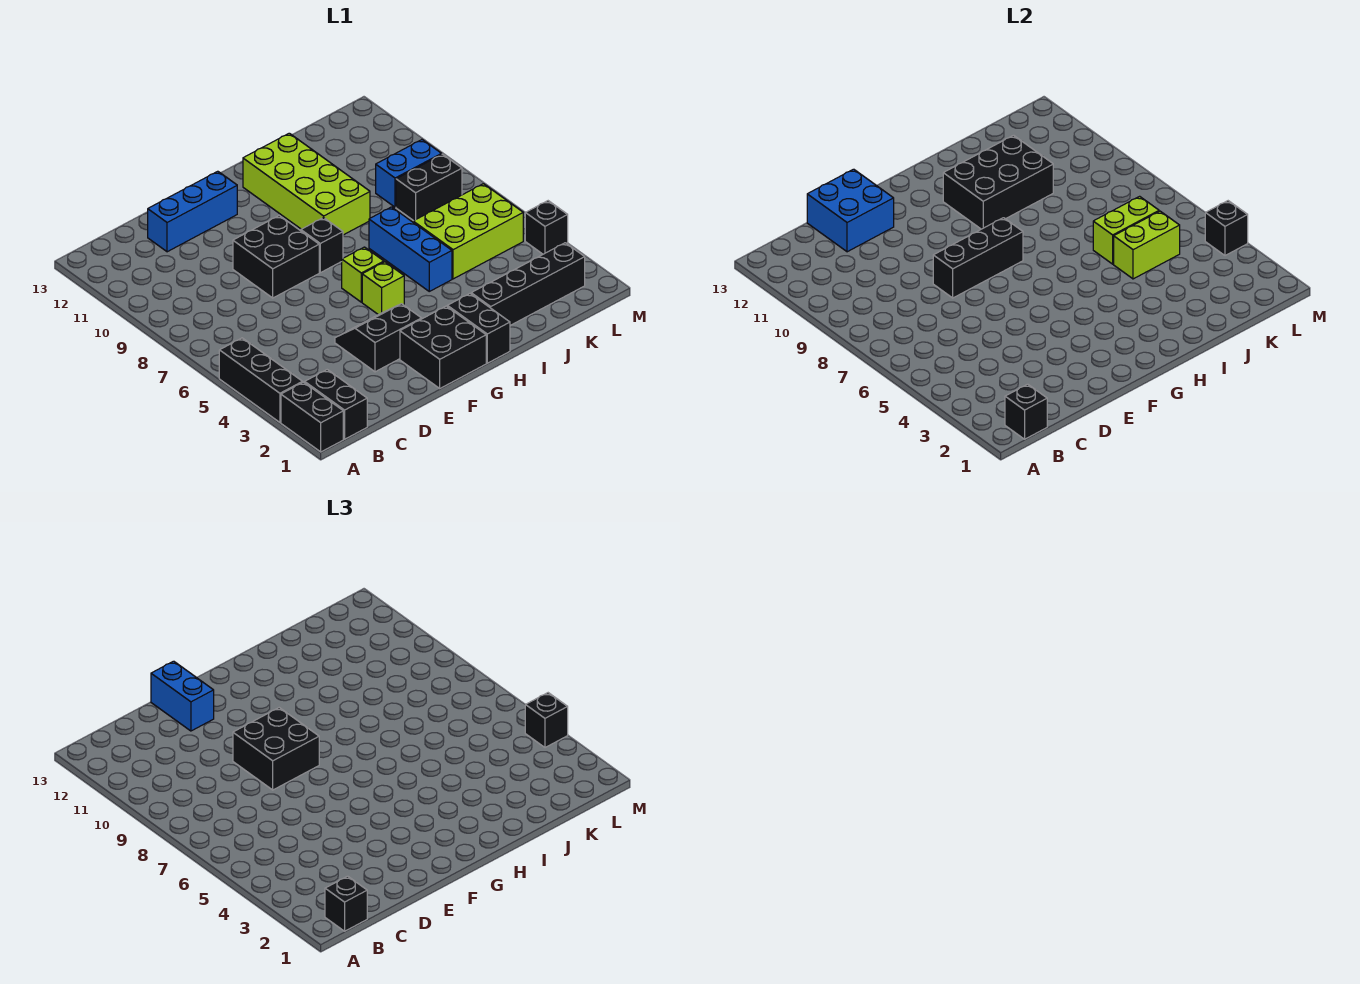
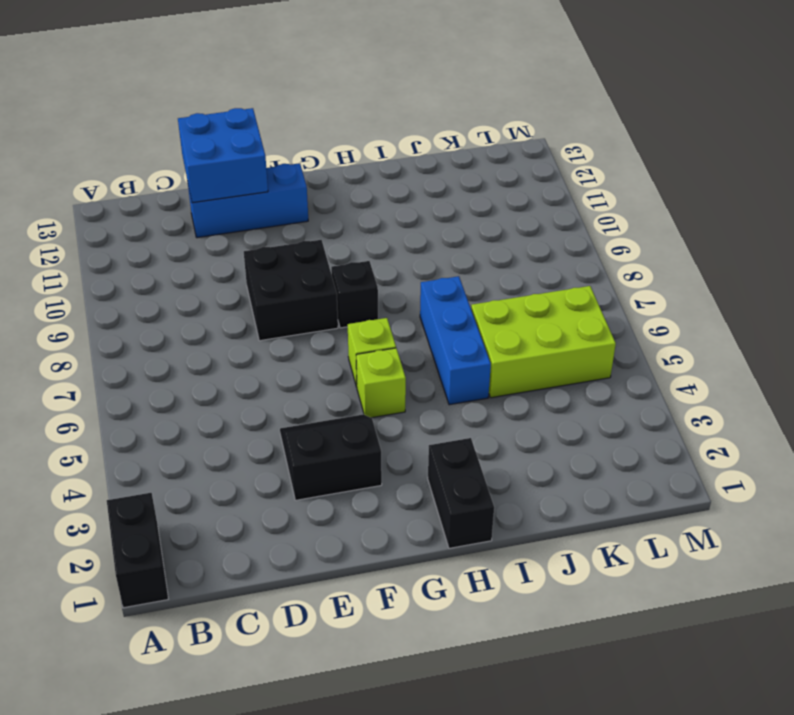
none -> black 1x3 brick [219,338,303,422]
none -> black 1x2 brick [305,370,367,439]
none -> black 2x2 brick [400,306,486,388]

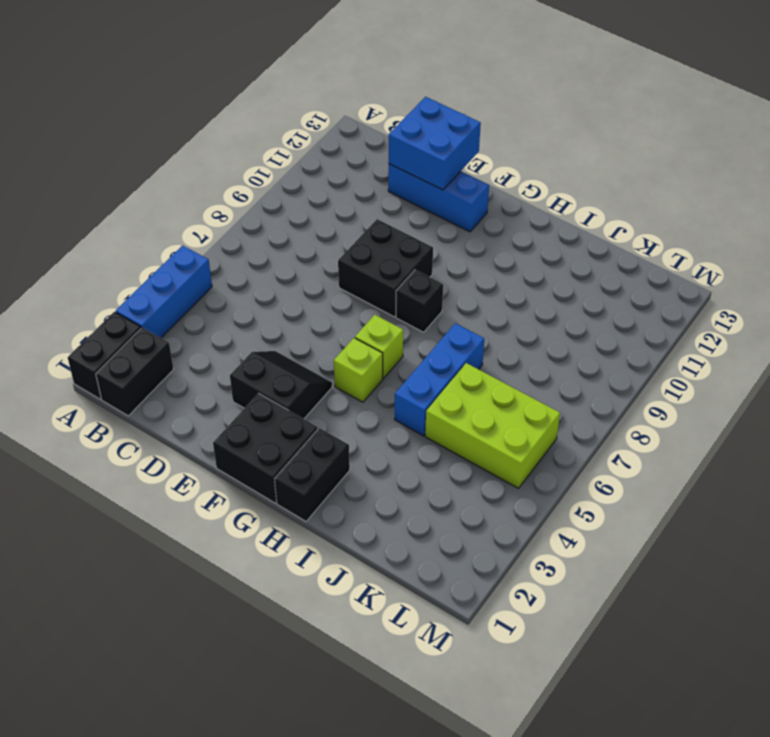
blue 1x3 brick [116,245,212,338] -> black 1x3 brick [219,338,303,422]
none -> lime 2x4 brick [243,133,370,235]
none -> black 1x4 brick [471,243,585,325]
none -> black 1x2 brick [396,154,462,221]

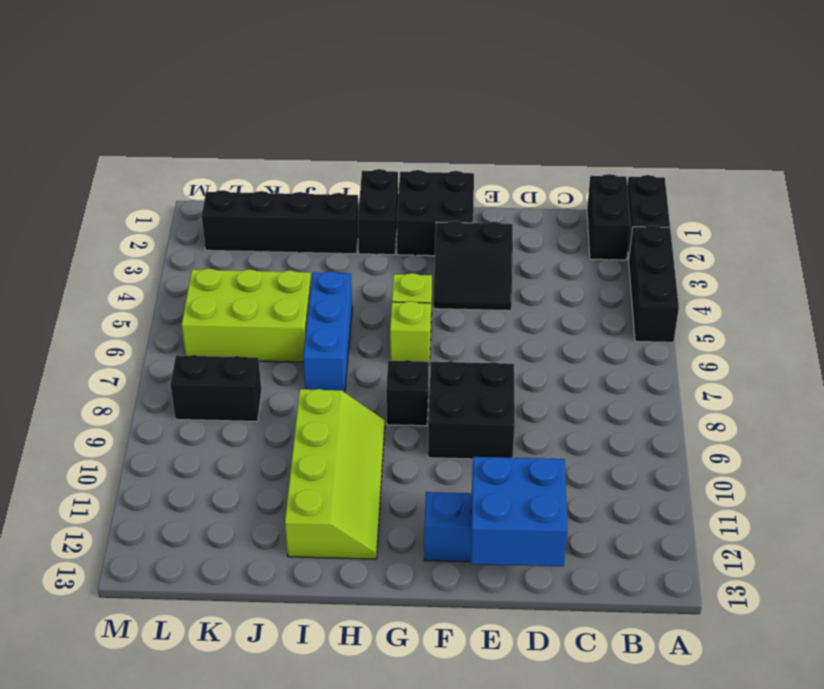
lime 2x4 slope [285,389,385,559] -> lime 2x4 brick [243,133,370,235]
none -> blue 1x2 brick [376,140,442,207]
none -> black 1x1 brick [525,201,568,254]
none -> black 1x1 brick [1005,384,1047,439]

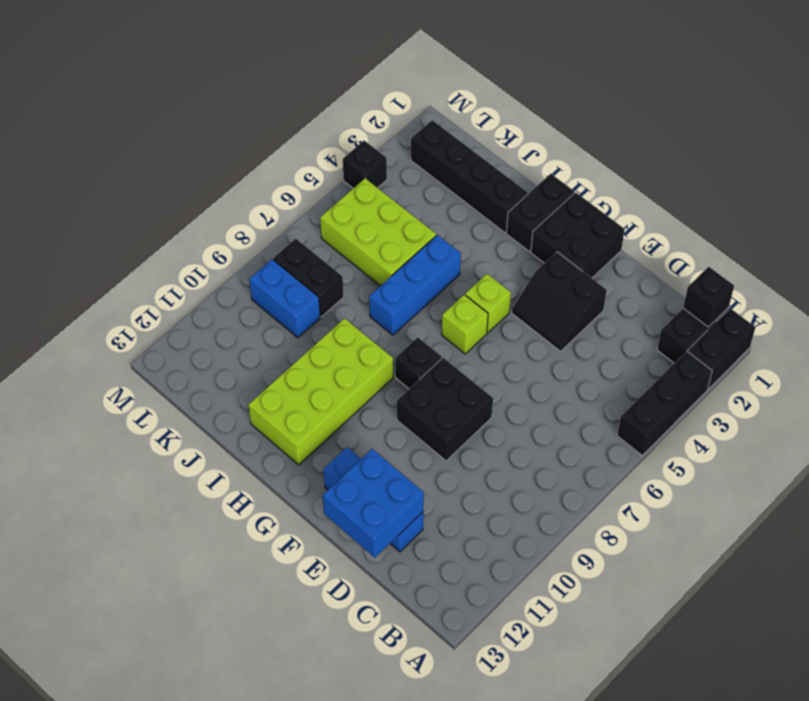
none -> black 1x3 brick [933,218,1023,298]
none -> black 2x3 brick [943,135,1053,229]
none -> lime 1x2 brick [1114,211,1180,279]

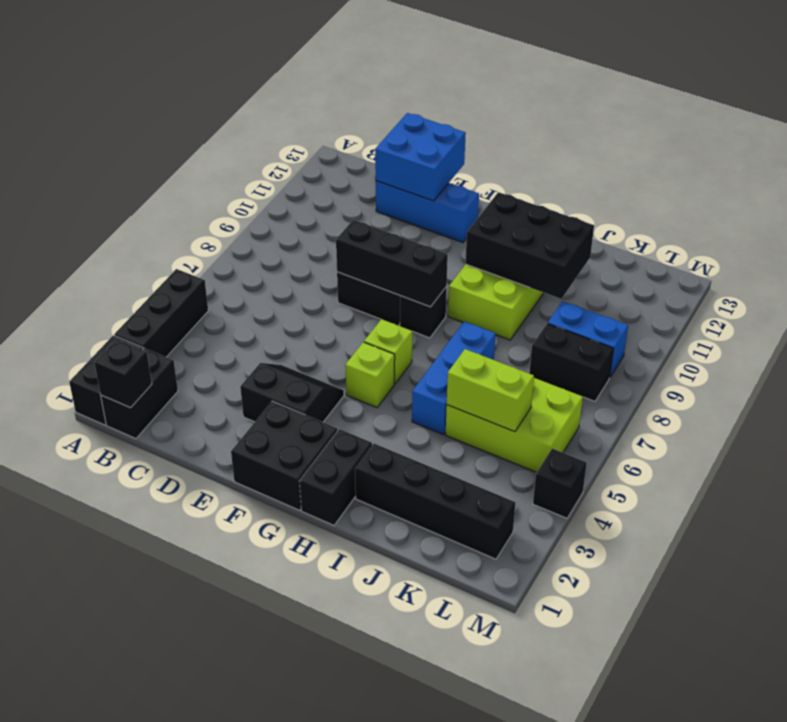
none -> lime 1x2 brick [1093,196,1159,264]
none -> black 1x1 brick [1205,201,1248,256]
none -> black 1x1 brick [325,876,367,931]

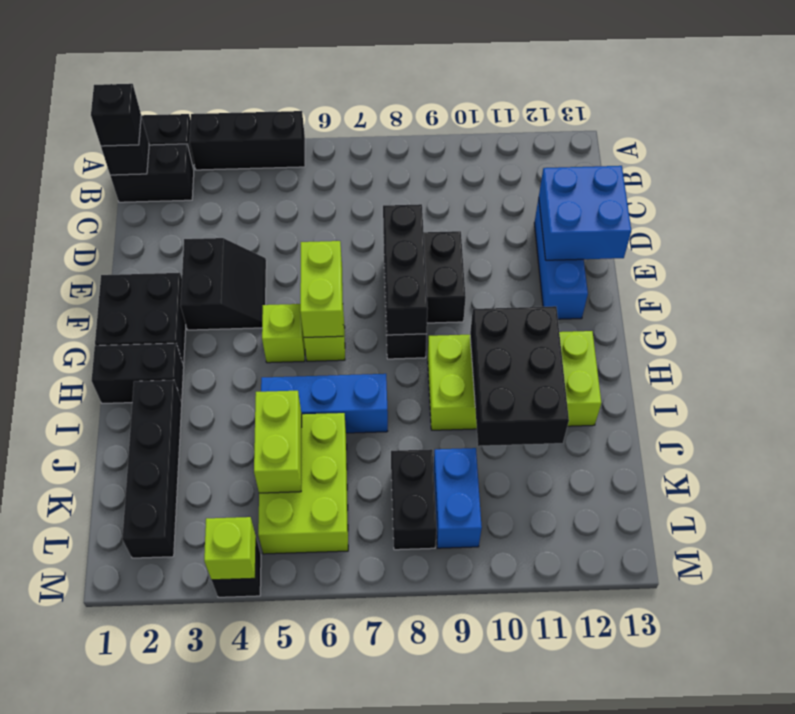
lime 1x2 brick [300,241,343,337] -> lime 1x2 brick moved to [1093,196,1159,264]
lime 1x1 brick [204,517,256,580] -> black 1x1 brick [1205,201,1248,256]
none -> black 2x2 brick [233,708,319,790]
none -> blue 1x2 brick [151,661,214,731]
none -> black 1x1 brick [525,693,568,748]

